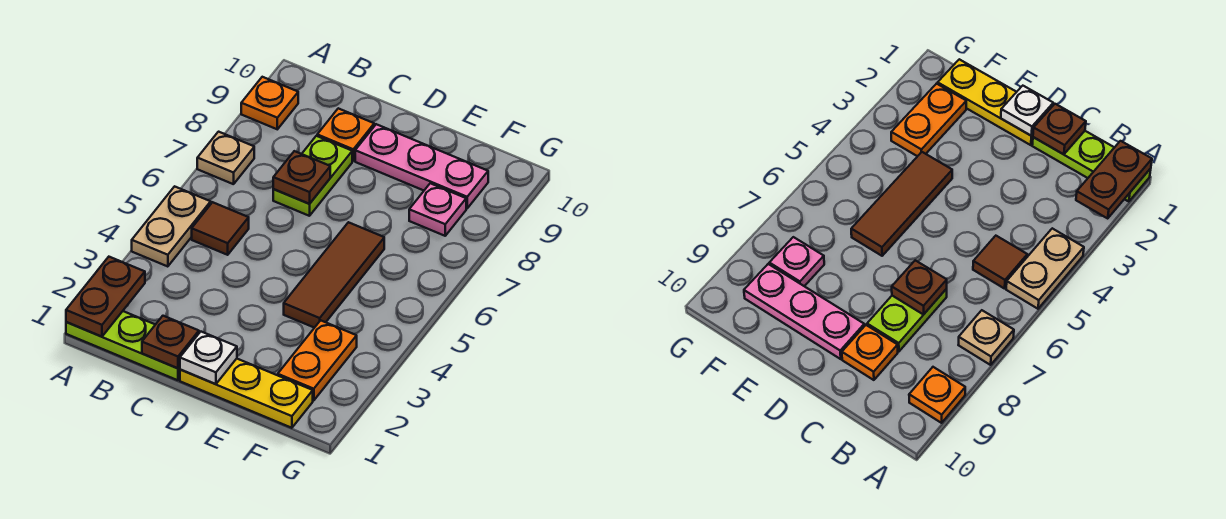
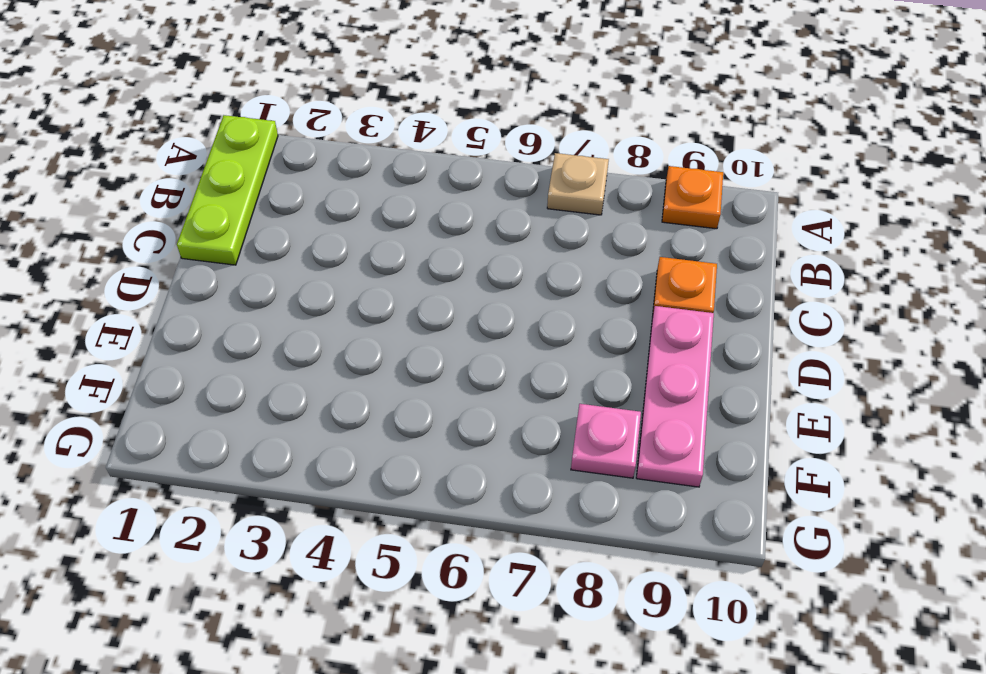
none -> tan 1x2 plate [132,186,211,267]
none -> brown 1x1 tile [192,202,249,255]
none -> lime 1x2 plate [273,136,352,216]

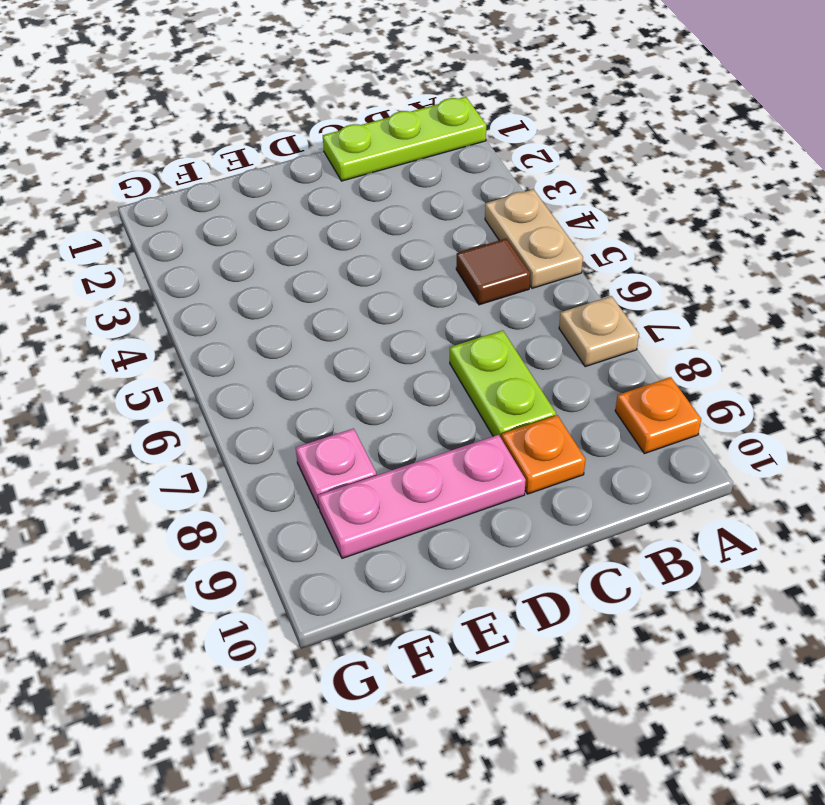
none -> yellow 1x3 plate [180,359,313,428]
none -> brown 1x3 tile [284,222,384,328]
none -> orange 1x2 plate [278,320,357,400]

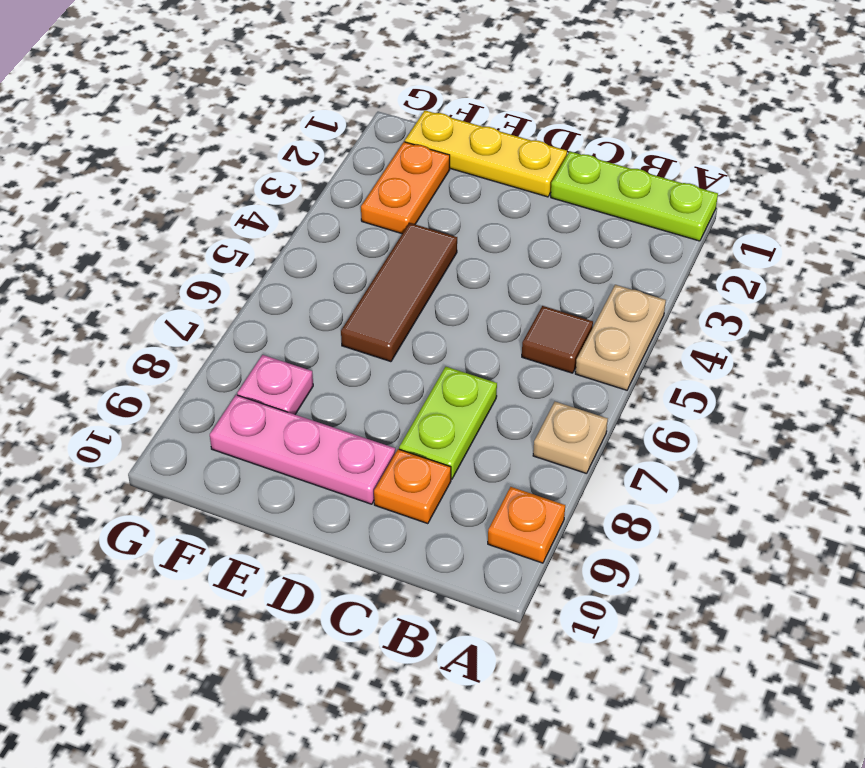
none -> brown 1x2 plate [66,257,145,337]
none -> brown 1x1 plate [142,316,199,368]
none -> brown 1x1 plate [273,151,330,204]

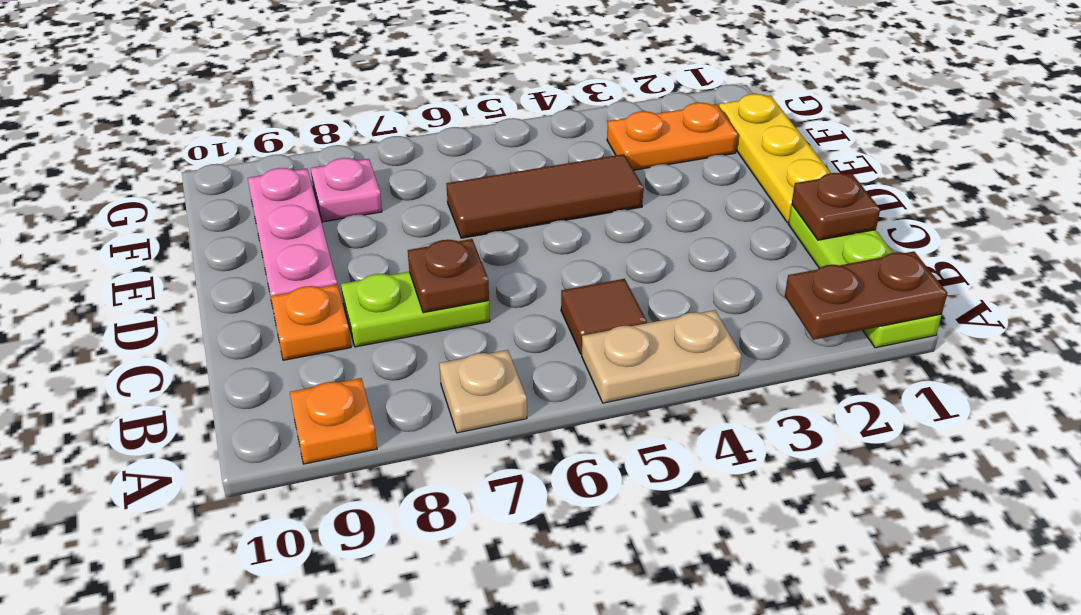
none -> white 1x1 plate [180,332,237,384]

